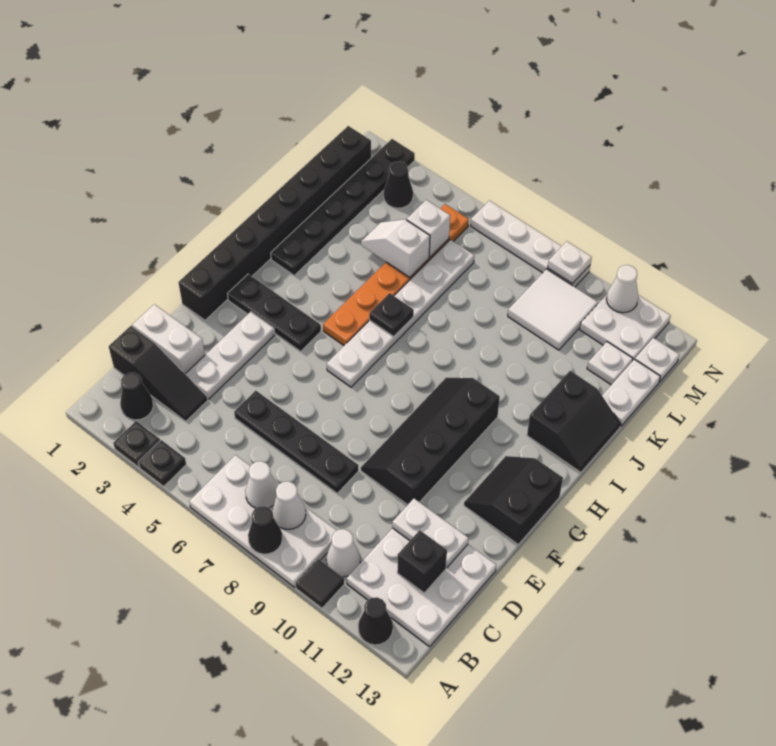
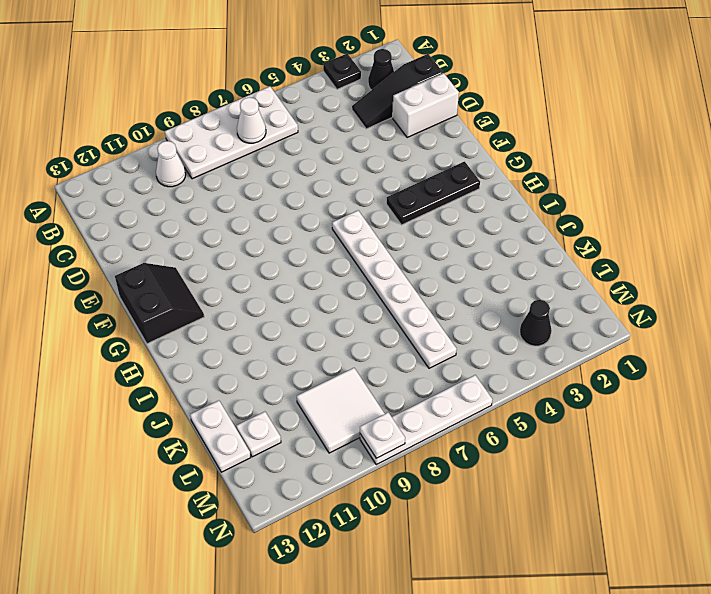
none -> black 1x1 plate [138,440,186,486]
none -> black 1x1 tile [295,559,344,608]
none -> black 1x1 cone [358,597,393,645]
none -> white 3x3 plate [347,528,496,647]

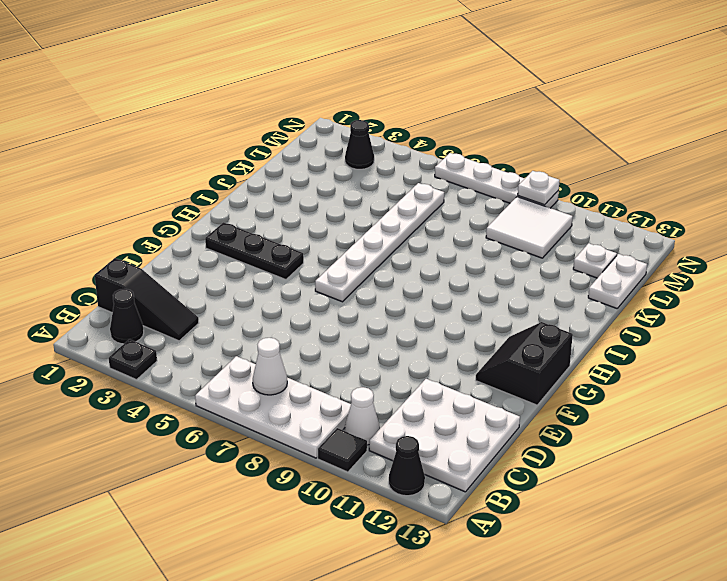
none -> black 1x1 plate [138,440,186,486]
none -> white 1x2 brick [132,304,205,374]
none -> white 1x3 plate [186,312,275,399]
none -> black 1x4 plate [234,391,359,493]

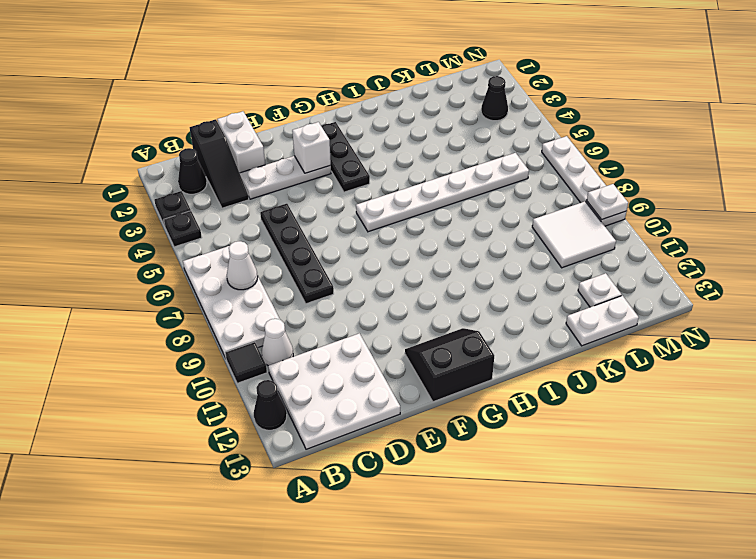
white 1x1 brick [292,122,331,173] -> white 1x1 brick moved to [407,200,450,257]
none -> black 2x4 slope [361,378,500,505]
none -> black 1x8 brick [178,126,371,320]
none -> orange 1x6 plate [323,204,469,345]
none -> black 1x6 plate [271,139,415,275]

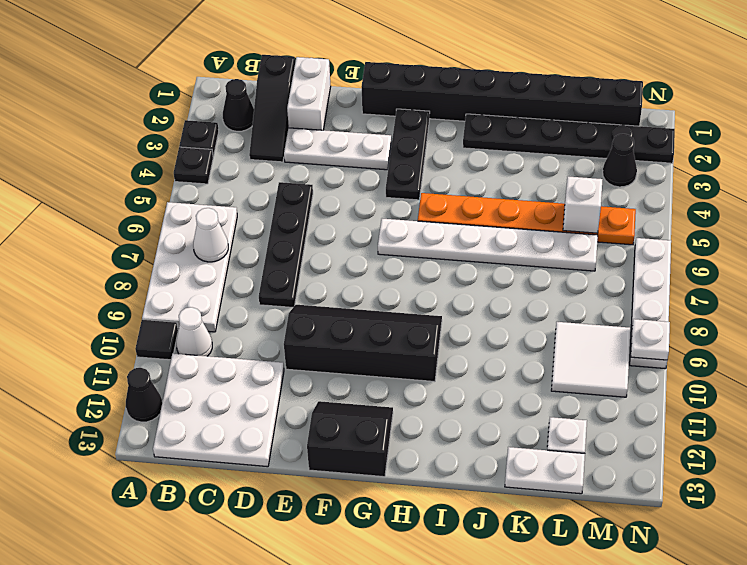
none -> black 2x2 slope [527,371,621,472]
none -> white 2x2 plate [580,295,671,361]
none -> white 1x1 plate [635,338,679,382]
none -> black 1x1 cone [248,506,282,554]

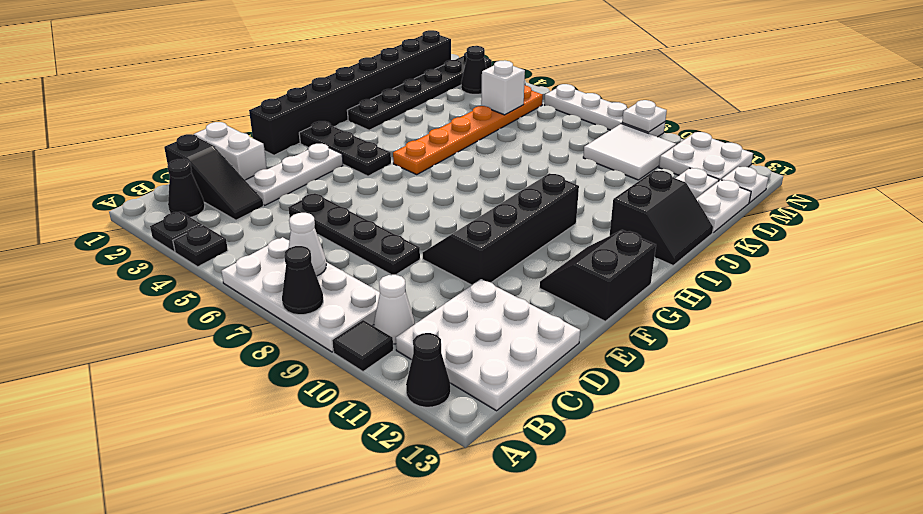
none -> white 1x6 plate [327,240,474,387]
none -> white 1x1 cone [272,481,306,529]
none -> black 1x1 brick [397,530,447,593]
none -> white 1x2 plate [392,499,469,568]

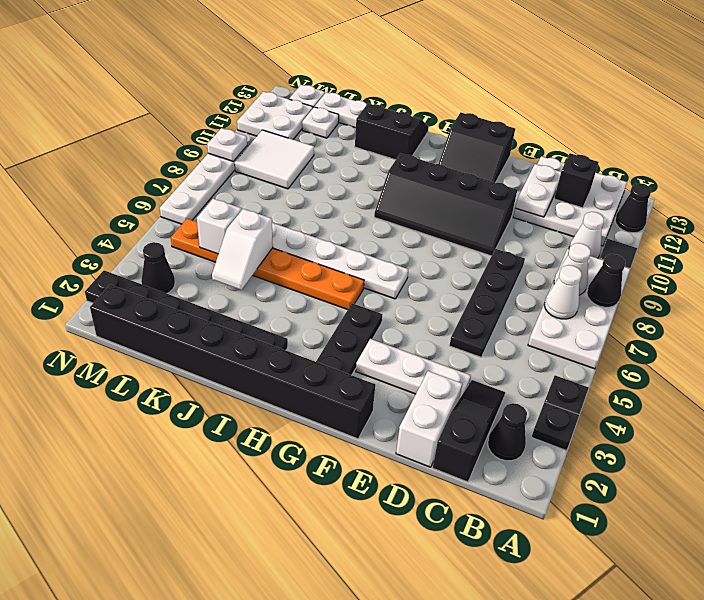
none -> black 1x1 plate [369,293,414,336]
none -> white 1x1 cone [606,265,638,313]

